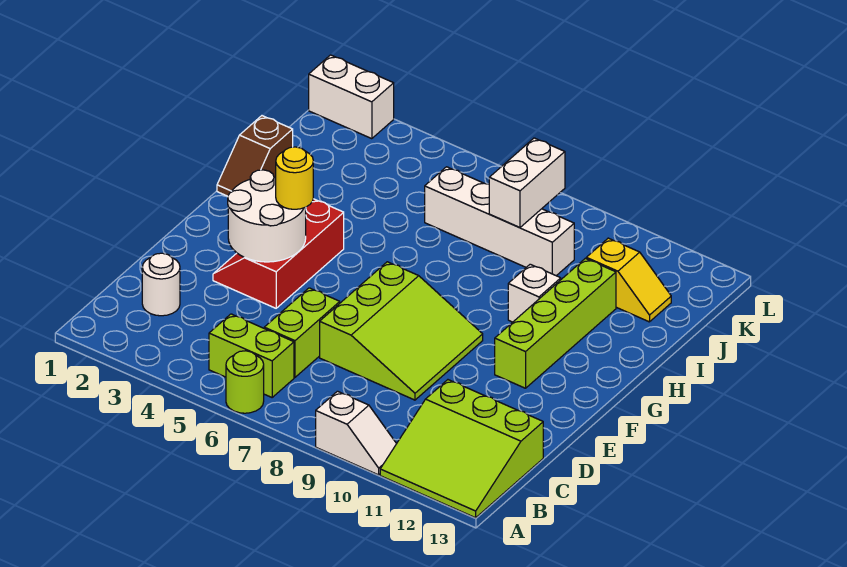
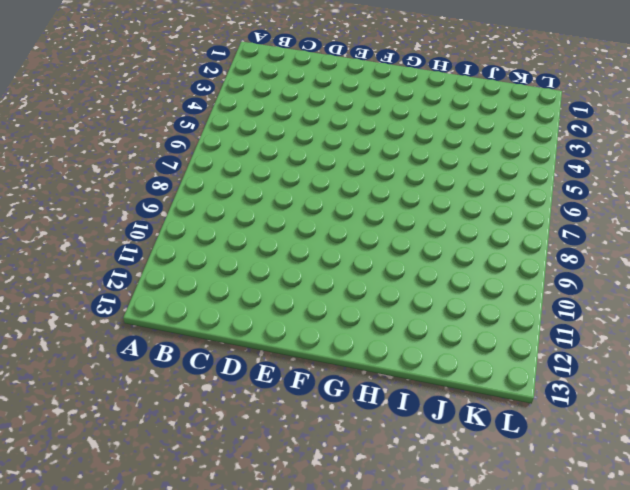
none -> lime 1x1 round brick [226,351,264,413]
none -> white 1x2 slope [316,391,397,475]
none -> lime 3x3 slope [380,380,543,518]

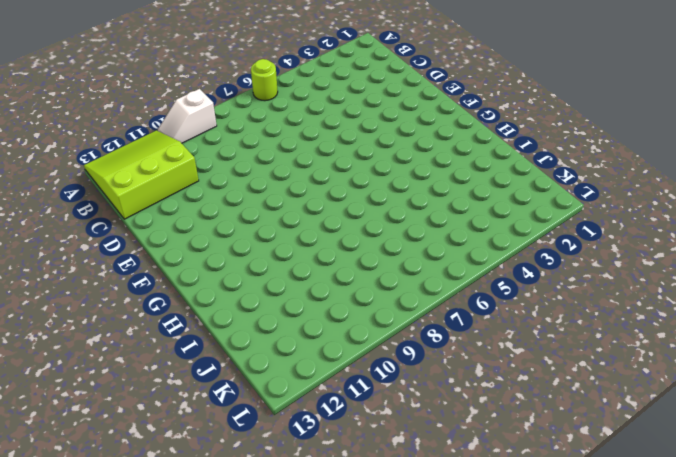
none -> lime 1x2 brick [209,314,294,397]
none -> white 1x1 round brick [142,253,180,316]
none -> lime 1x2 brick [264,288,340,377]

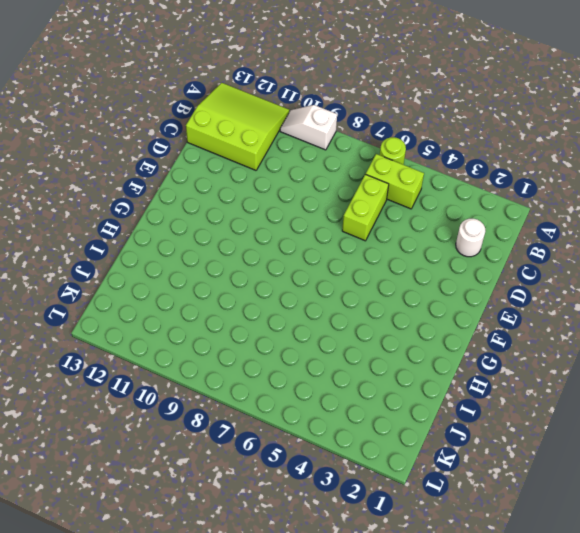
none -> lime 3x3 slope [320,262,483,400]
none -> red 2x3 slope [213,199,344,308]
none -> lime 1x4 brick [495,258,616,388]

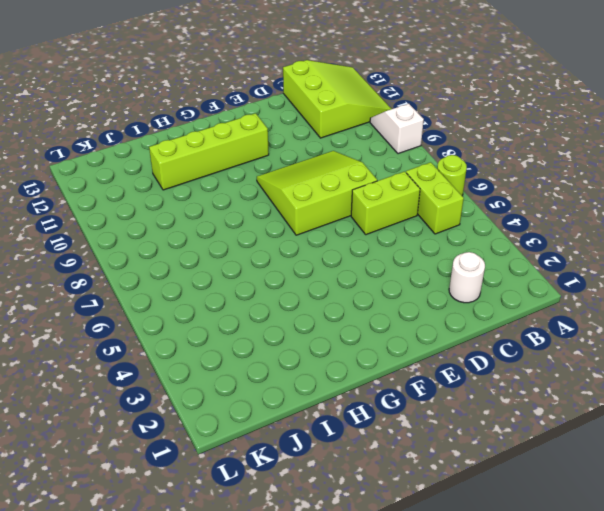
none -> red 2x3 slope [213,199,344,308]
none -> brown 1x2 slope [217,116,293,196]
none -> white 1x1 brick [508,264,561,322]

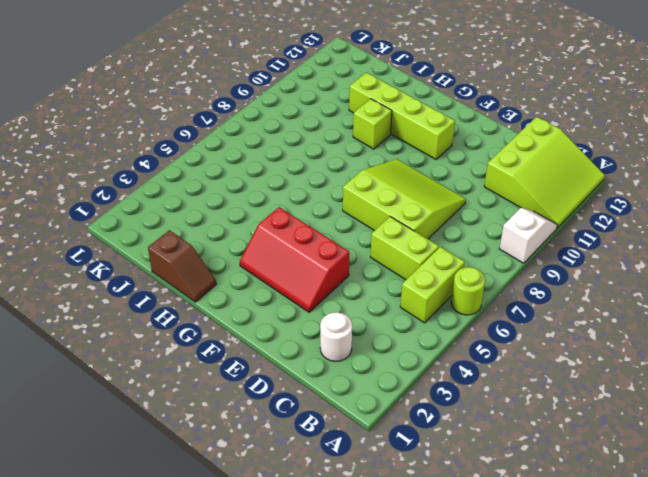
lime 1x1 brick [353,99,392,149] -> white 1x1 brick [508,264,561,322]
none -> white 1x4 brick [425,167,574,276]
none -> yellow 1x2 slope [586,238,671,322]
none -> white 1x2 brick [309,55,394,139]

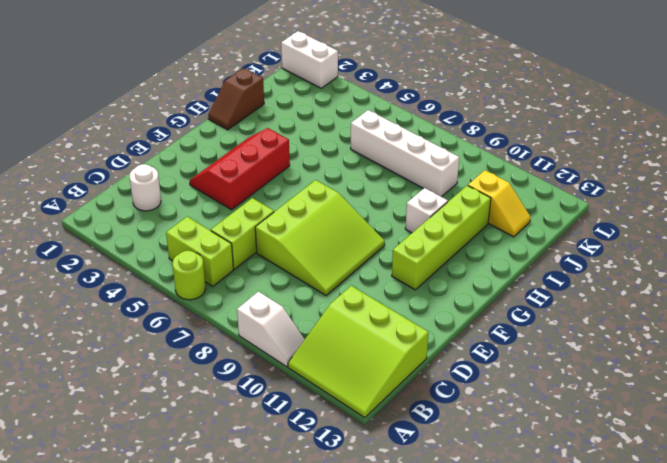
none -> white 2x2 round brick [228,170,306,262]
none -> white 1x2 brick [489,138,565,228]
none -> yellow 1x1 round brick [276,147,313,209]

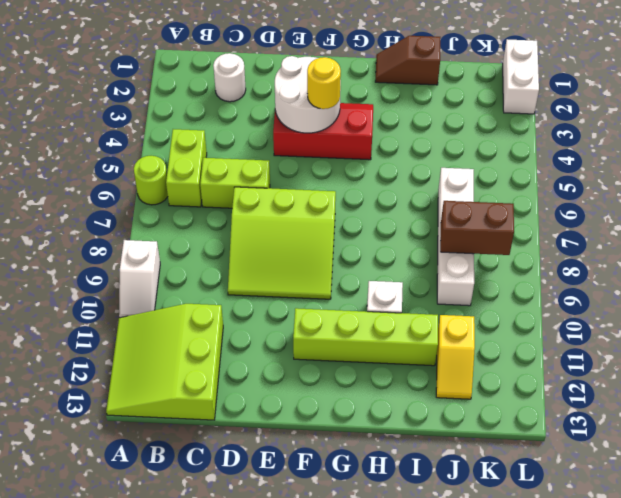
brown 1x2 brick [440,201,514,255] -> white 1x2 brick [489,138,565,228]

